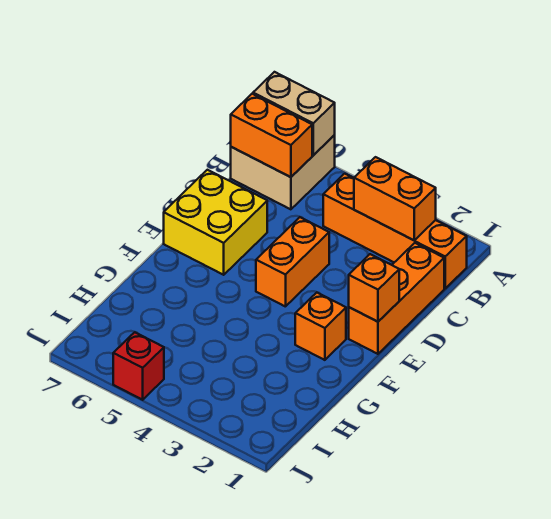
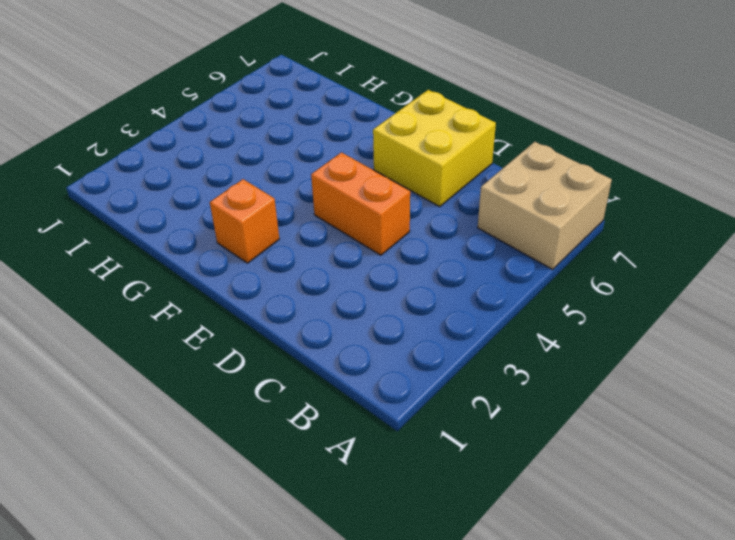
none -> orange 1x4 brick [323,174,467,288]
none -> orange 1x3 brick [349,243,444,354]

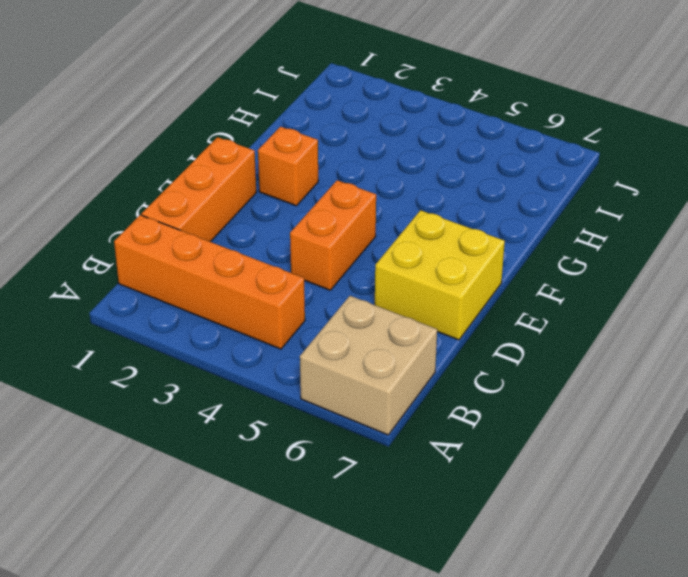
none -> red 1x1 brick [113,332,164,400]
none -> tan 1x2 brick [253,72,335,155]

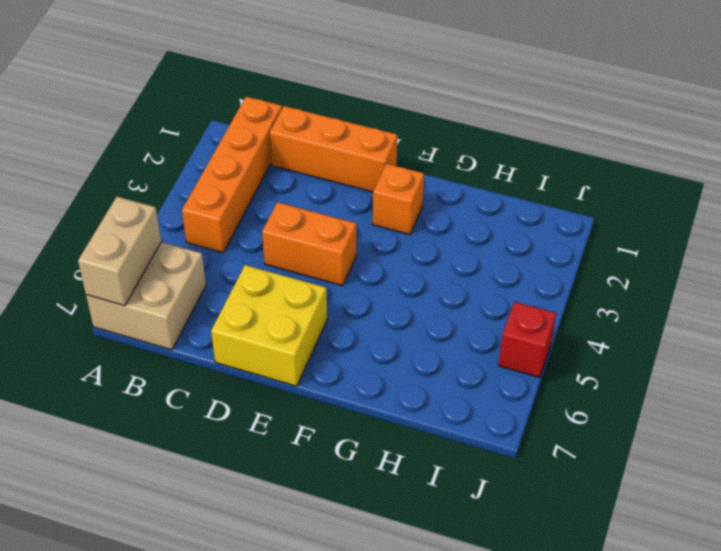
none -> orange 1x2 brick [354,157,436,240]
none -> orange 1x2 brick [231,94,312,177]

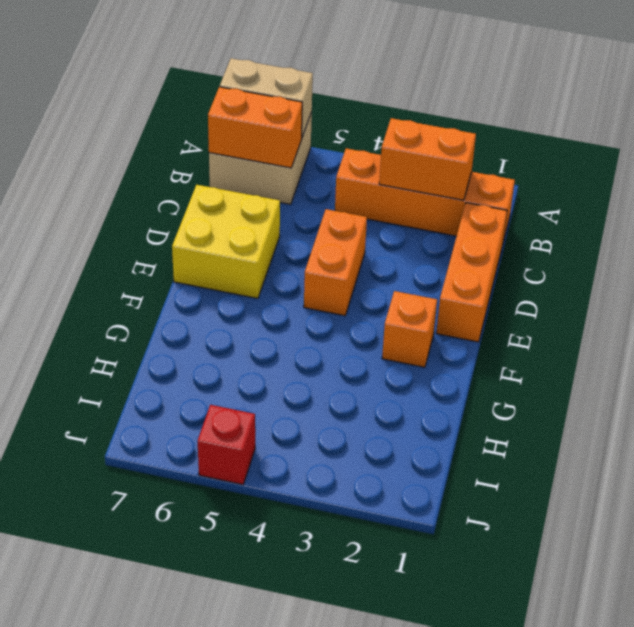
none -> orange 1x1 brick [349,254,399,322]

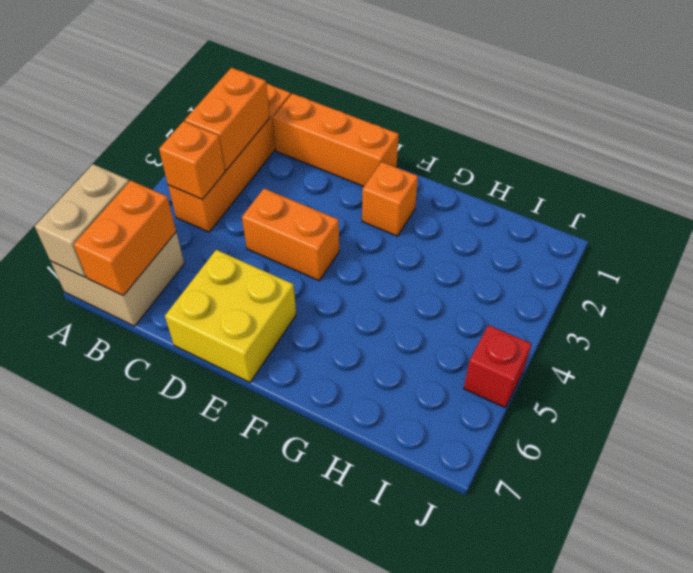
orange 1x1 brick [159,121,225,199] -> orange 1x1 brick moved to [349,254,399,322]

